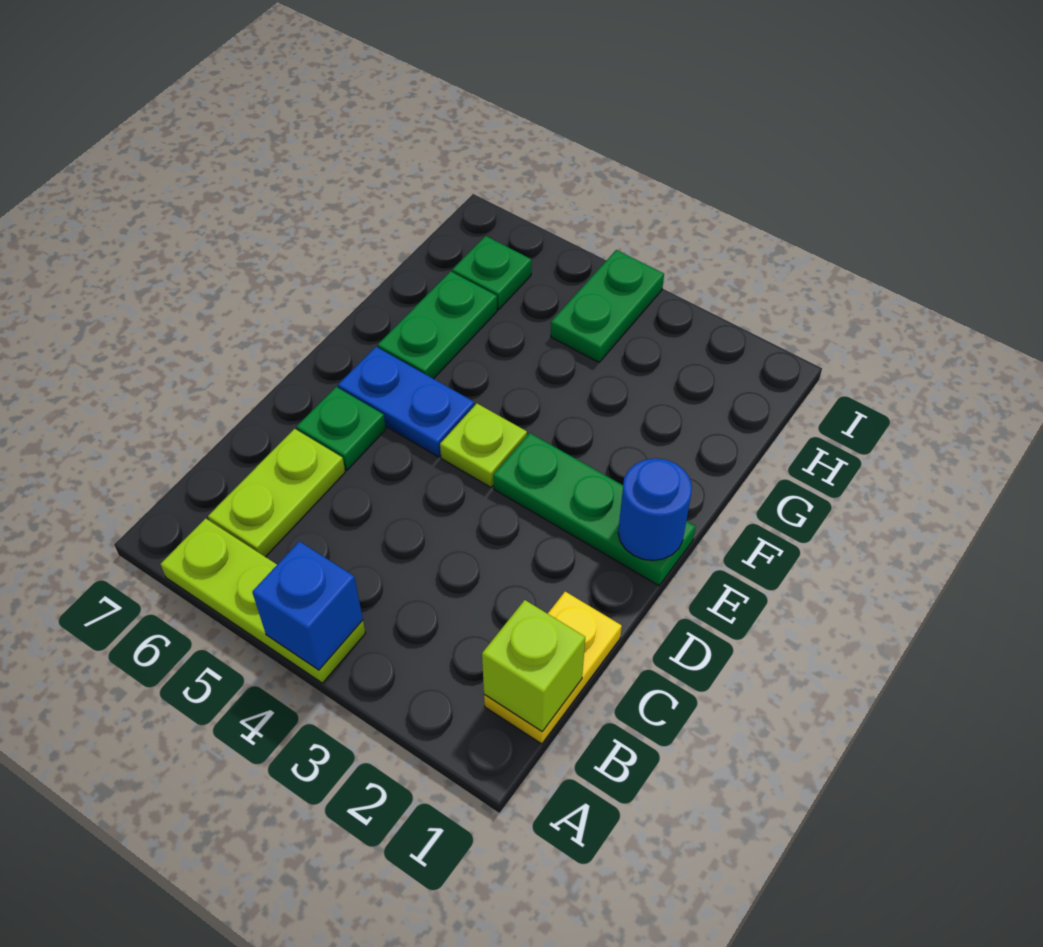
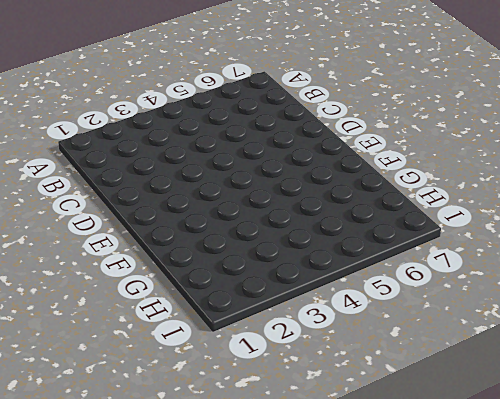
none -> lime 1x3 plate [160,518,366,683]
none -> yellow 1x2 plate [484,592,622,744]
none -> lime 1x2 plate [208,429,345,557]

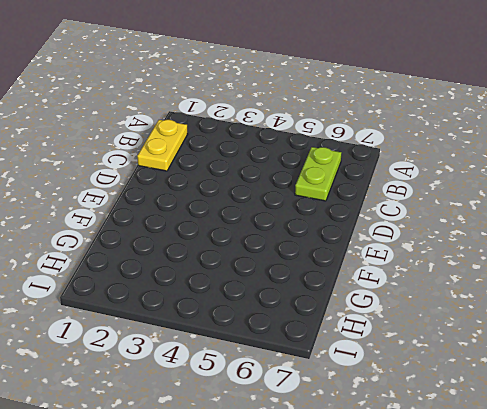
none -> lime 1x3 plate [160,518,366,683]
none -> green 1x1 plate [297,387,386,470]
none -> green 1x3 plate [493,433,696,586]

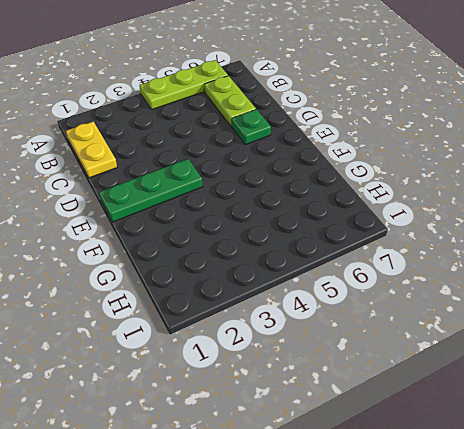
none -> lime 1x1 plate [440,404,527,487]
none -> blue 1x2 plate [338,347,474,457]
none -> green 1x2 plate [378,271,497,379]

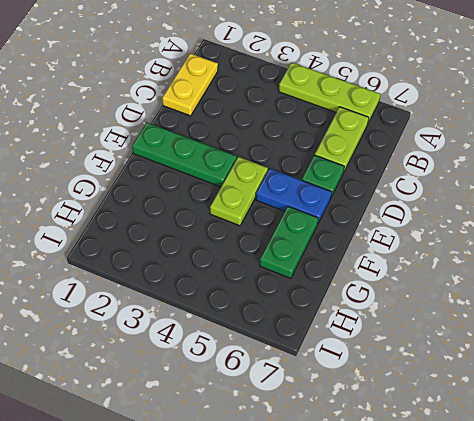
lime 1x2 plate [210,157,268,226] -> lime 1x1 plate [440,404,527,487]
none -> green 1x2 plate [551,250,664,362]
none -> green 1x1 plate [452,236,531,309]
none -> blue 1x1 brick [252,541,363,670]

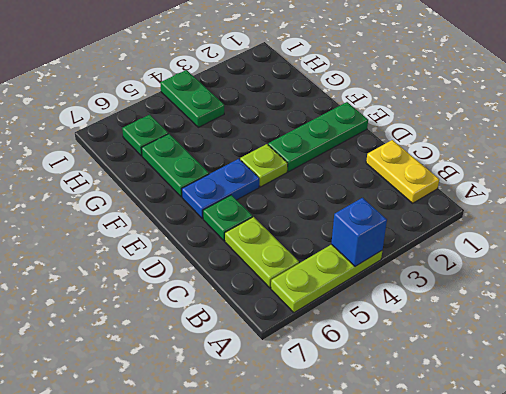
none -> lime 1x1 brick [482,600,585,731]
none -> blue 1x1 round brick [618,458,692,561]

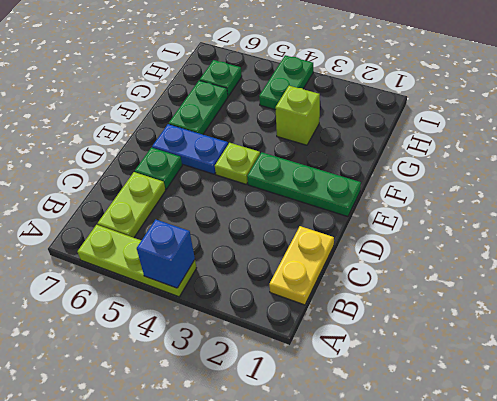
lime 1x1 brick [275,86,320,145] -> lime 1x1 brick moved to [482,600,585,731]
none -> blue 1x1 round brick [618,458,692,561]

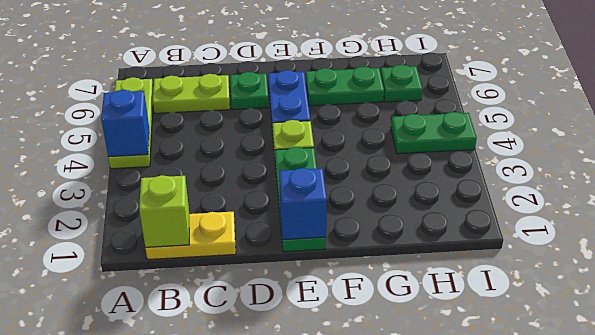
blue 1x1 brick [279,168,327,240] -> blue 1x1 round brick [618,458,692,561]

